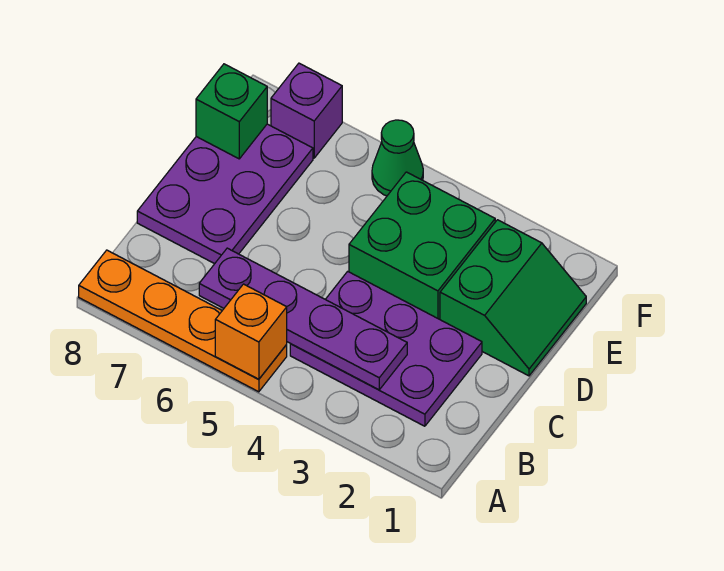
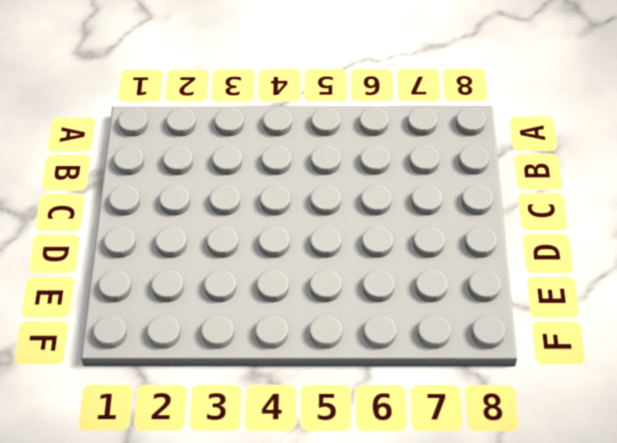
none -> orange 1x4 plate [79,250,287,392]
none -> purple 2x3 plate [290,271,482,426]

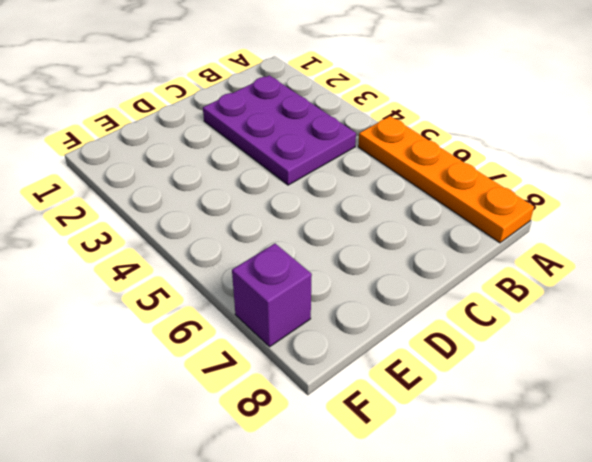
none -> purple 2x3 plate [137,124,313,264]
none -> green 2x2 slope [440,220,586,376]

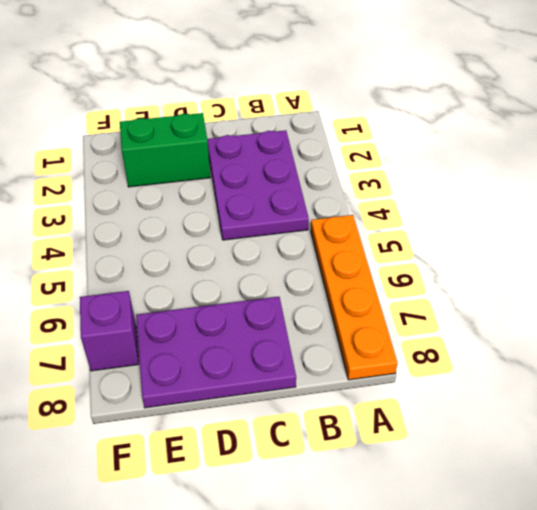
none -> green 2x2 brick [349,172,495,319]
none -> green 1x1 cone [372,120,423,196]

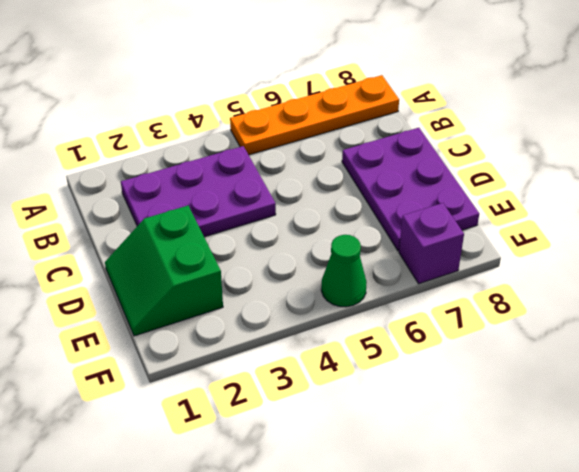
none -> green 2x2 brick [349,172,495,319]
none -> orange 1x1 brick [215,284,287,379]

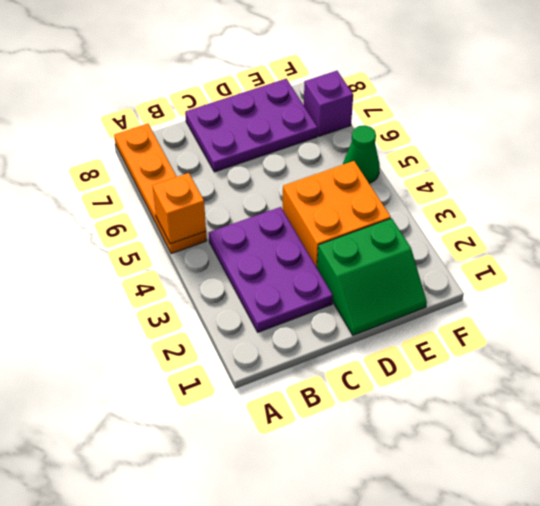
orange 2x2 brick [283,161,391,267] -> green 2x2 brick [349,172,495,319]
none -> purple 1x4 plate [199,248,407,390]
none -> green 1x1 brick [196,64,267,159]

